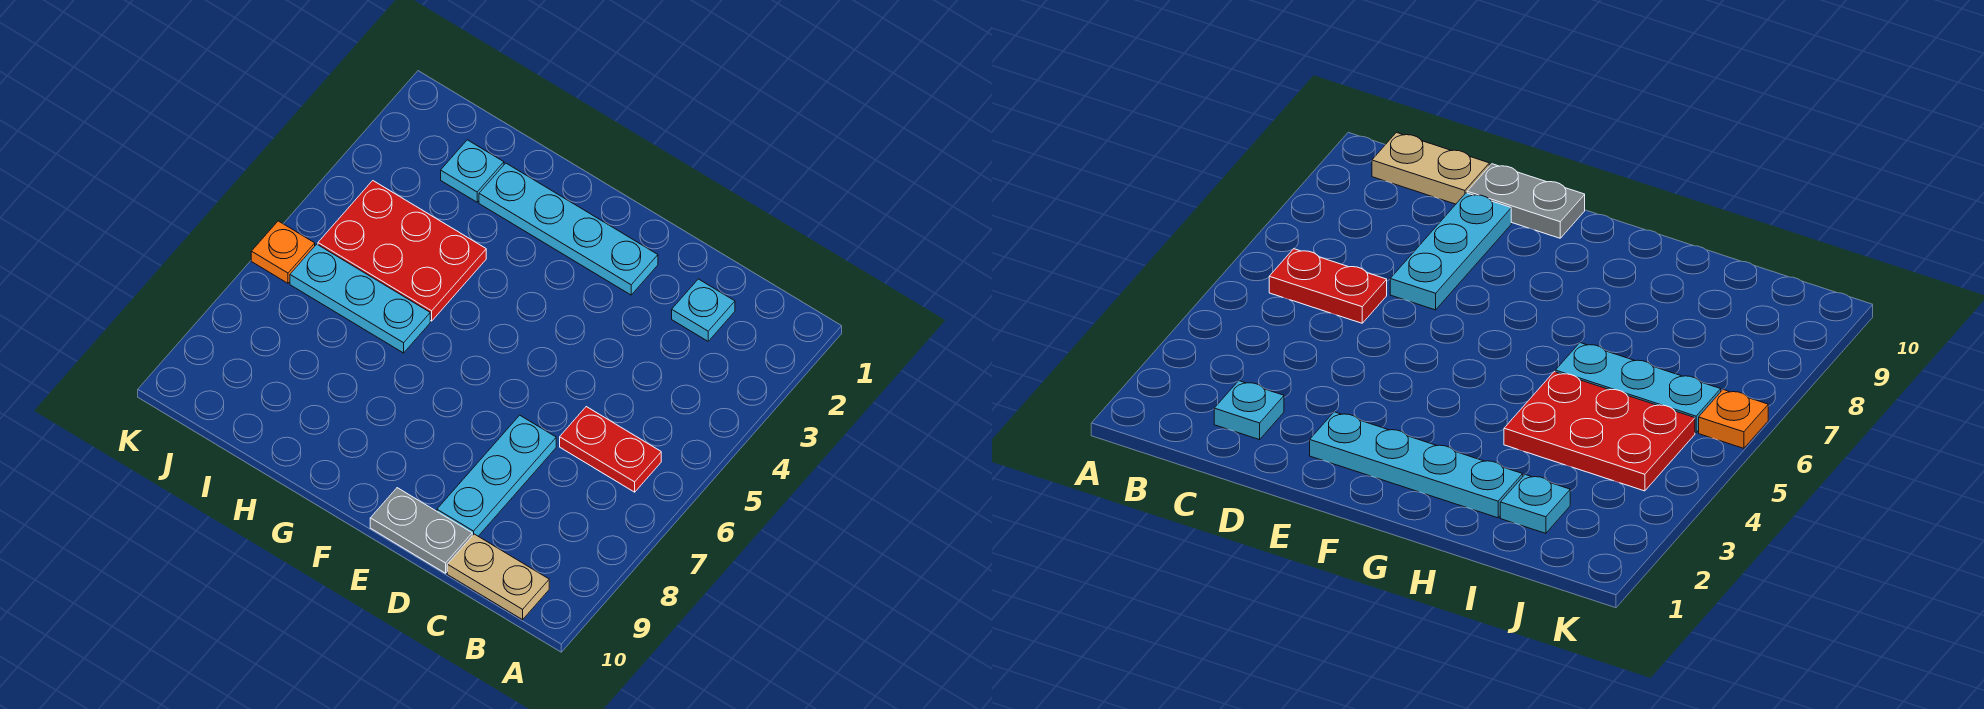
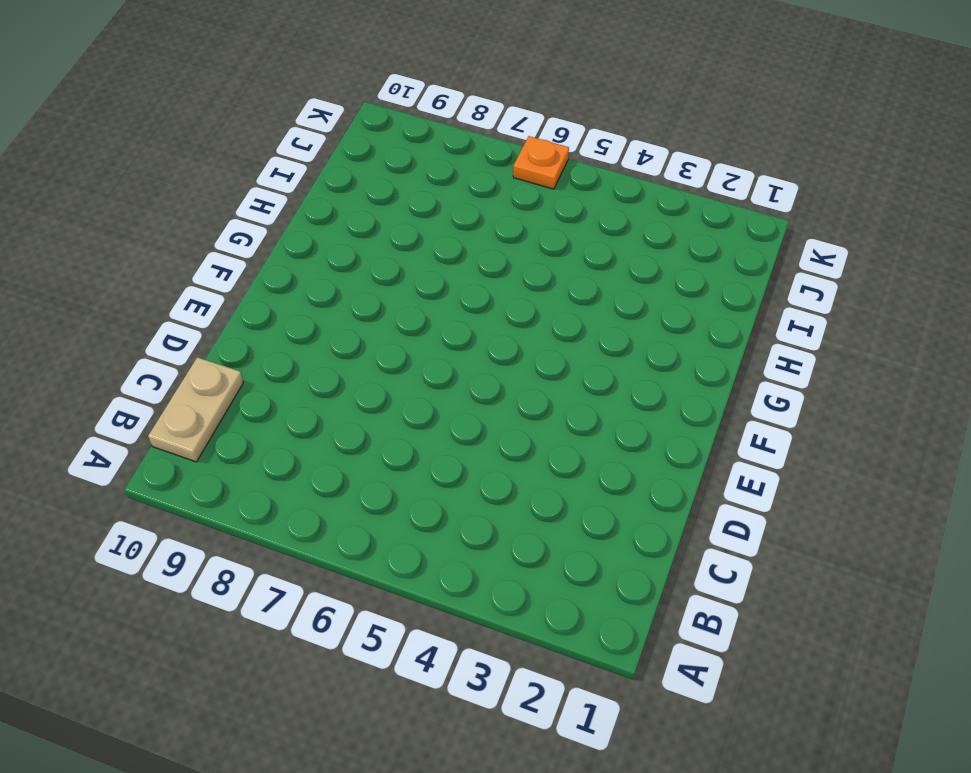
none -> red 1x2 plate [560,407,661,492]
none -> cyan 1x1 plate [672,279,735,341]

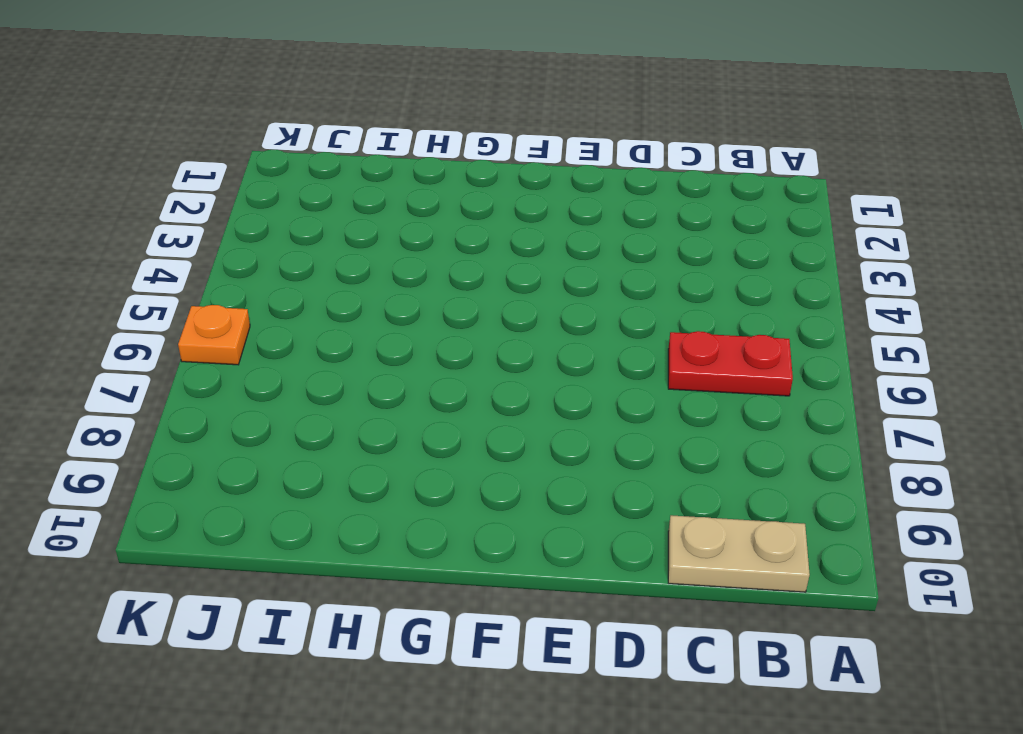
none -> cyan 1x1 plate [672,279,735,341]
none -> cyan 1x3 plate [437,415,556,536]

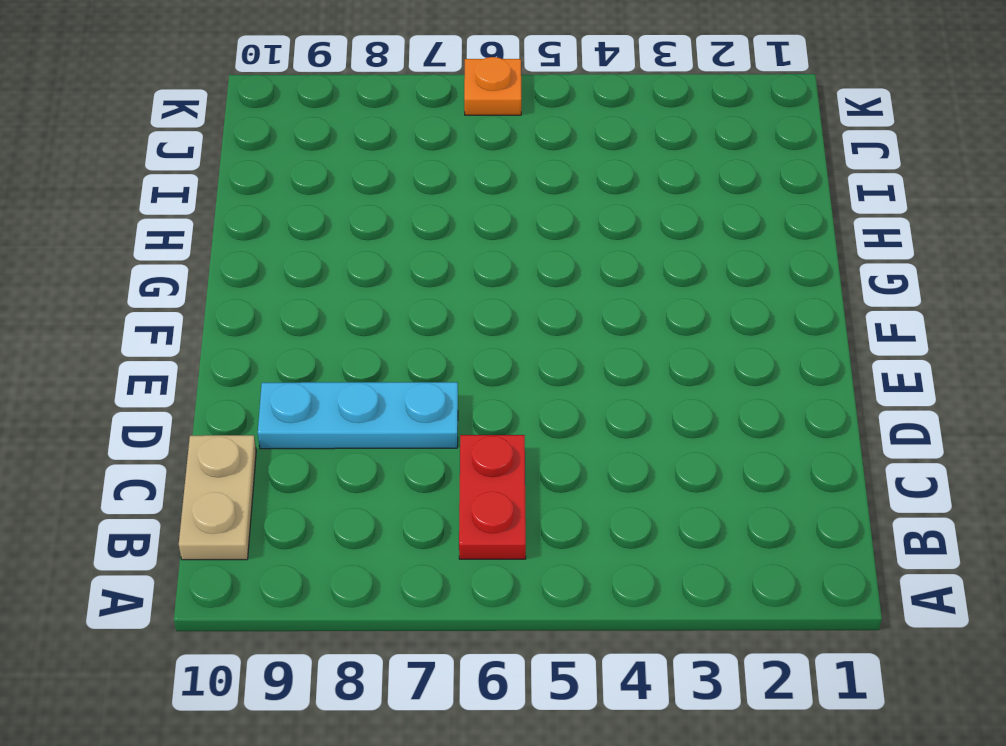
none -> cyan 1x1 plate [672,279,735,341]
none -> grey 1x2 plate [370,488,472,573]

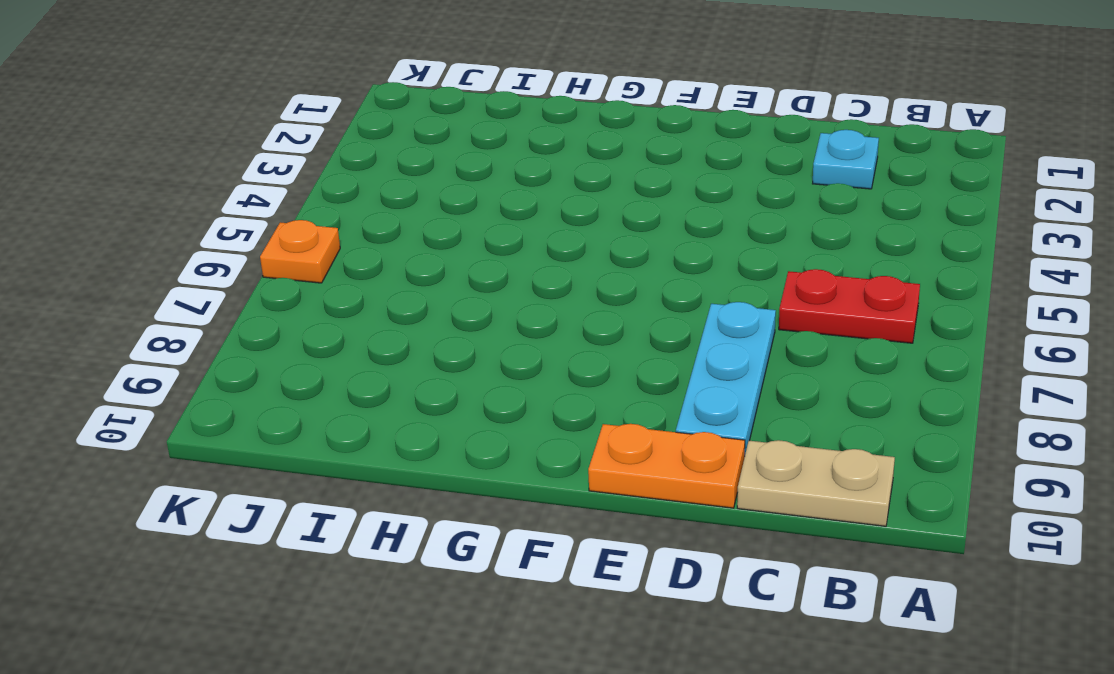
orange 1x2 plate [588,424,745,508] -> grey 1x2 plate [370,488,472,573]
none -> cyan 1x4 plate [479,163,658,295]
none -> red 2x3 plate [318,181,486,321]

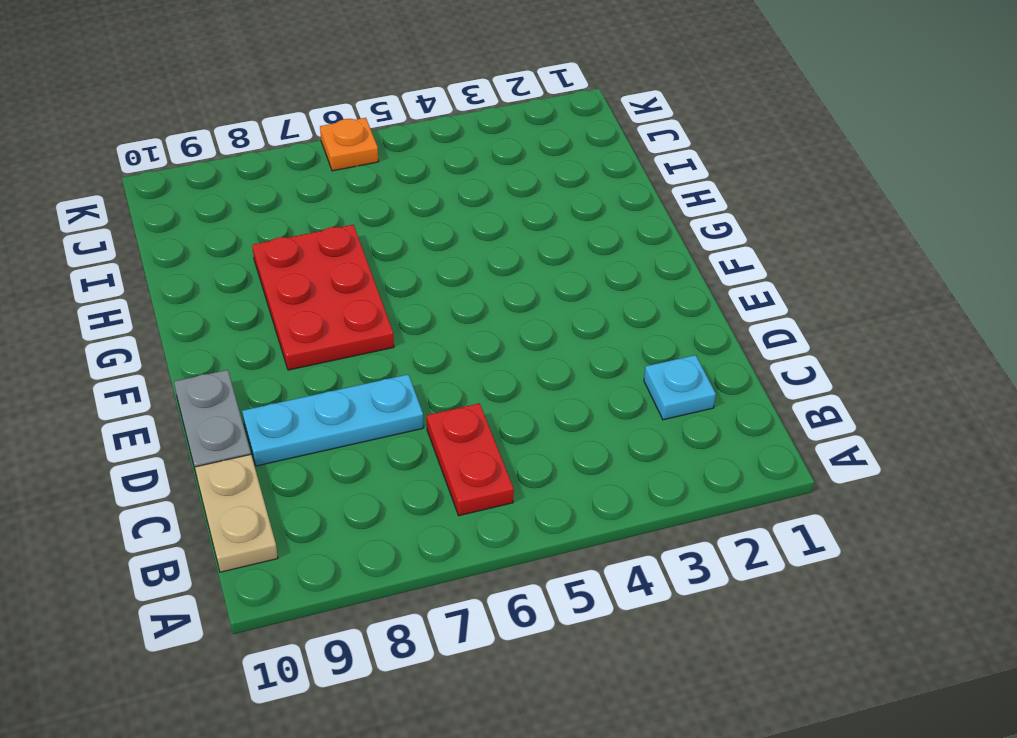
red 2x3 plate [252,225,394,370] -> red 2x3 plate moved to [318,181,486,321]
none -> cyan 1x4 plate [479,163,658,295]
none -> cyan 1x3 plate [290,244,430,353]

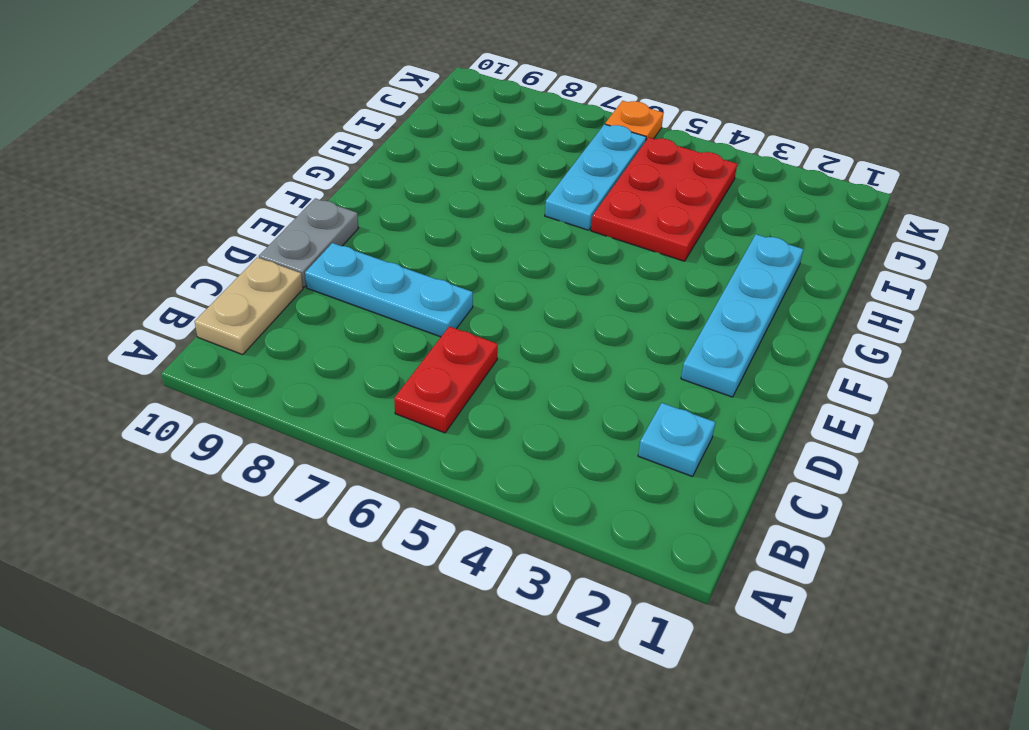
none -> cyan 1x1 plate [441,140,504,202]

